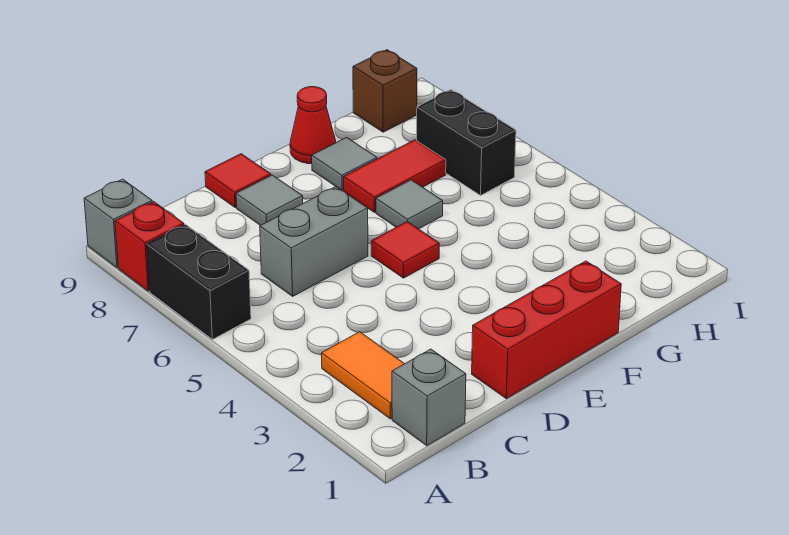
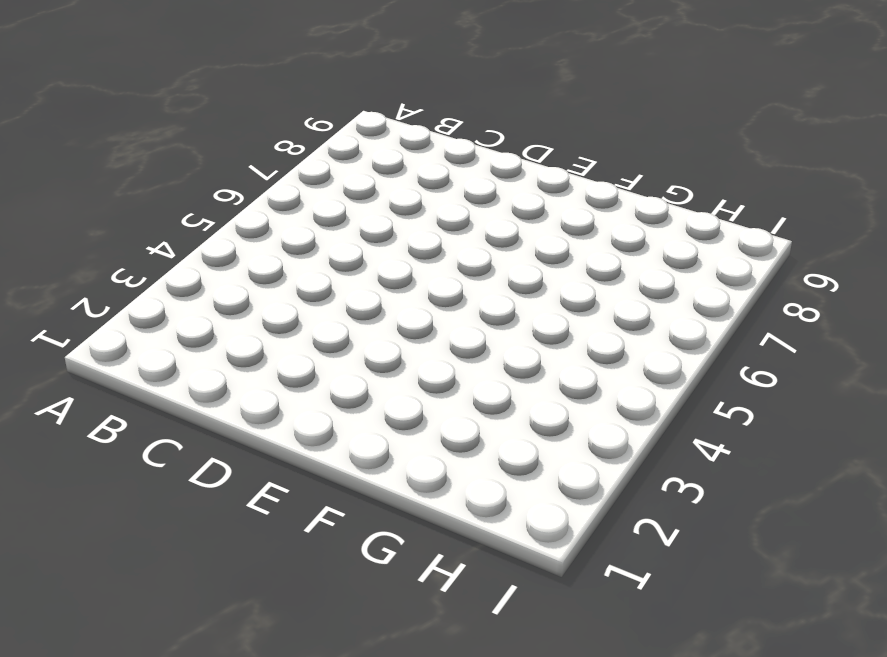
none -> black 1x2 brick [147,224,251,339]
none -> red 1x1 brick [115,202,184,291]
none -> grey 1x1 brick [84,179,152,268]

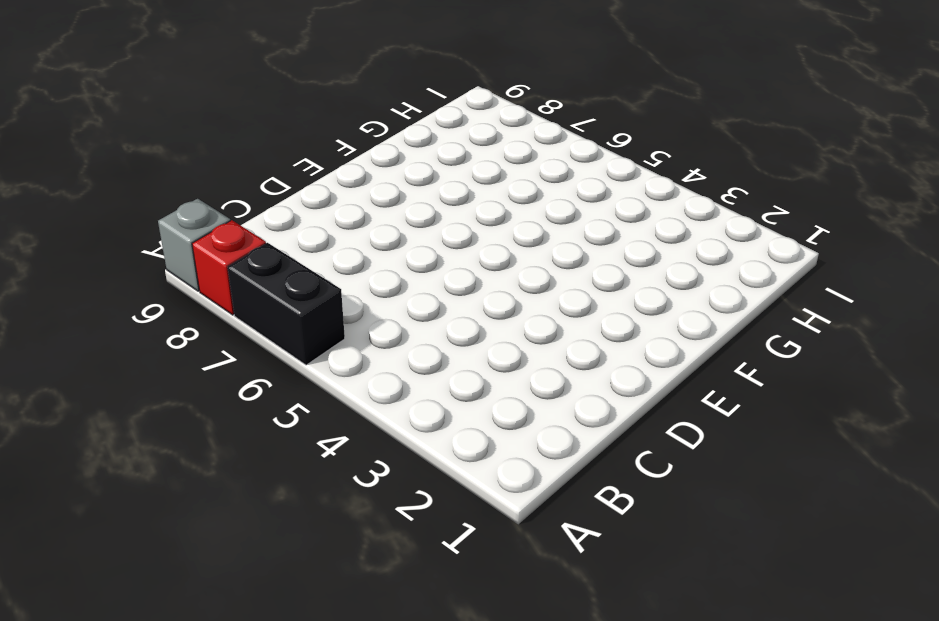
none -> grey 1x1 brick [392,349,466,445]
none -> orange 1x2 tile [322,332,404,419]
none -> grey 1x2 brick [260,187,368,296]

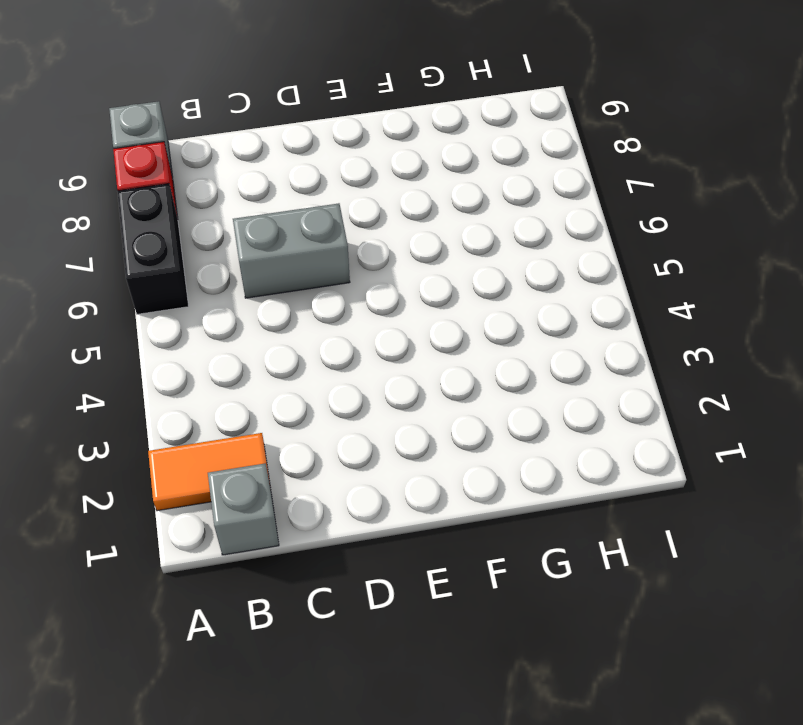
orange 1x2 tile [148,433,270,511] -> orange 1x2 tile turned to [322,332,404,419]
none -> red 1x3 brick [472,261,621,399]
none -> grey 1x1 tile [236,175,303,226]
none -> red 1x1 tile [205,154,271,208]

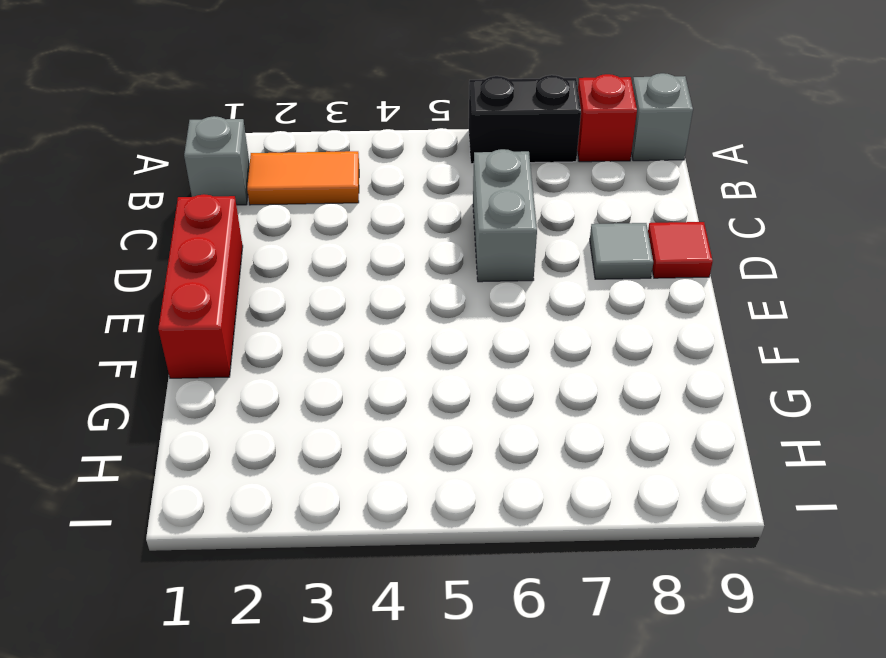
none -> red 1x1 tile [371,222,439,278]
none -> grey 1x1 tile [376,180,443,229]
none -> red 1x2 tile [343,140,446,212]

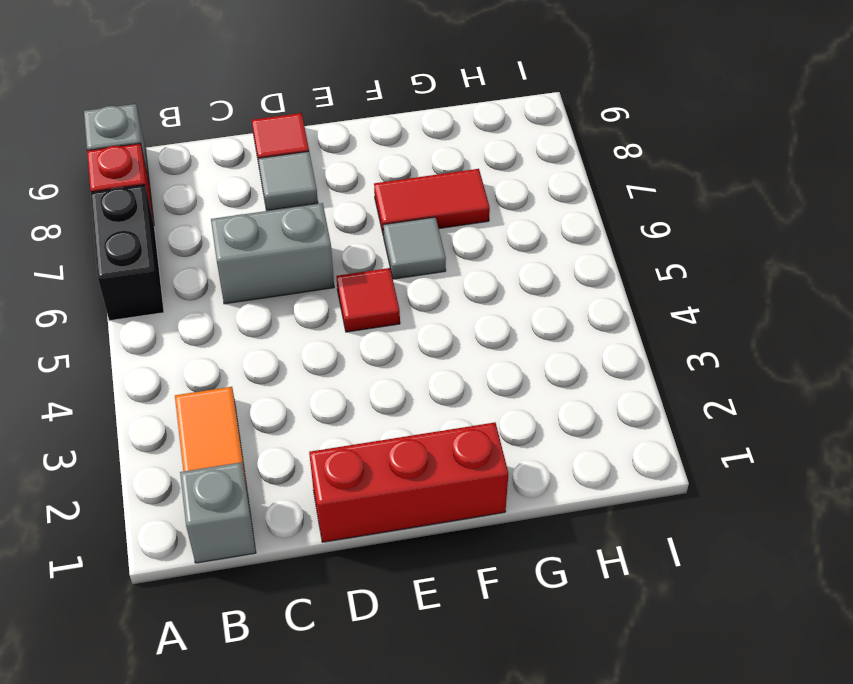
none -> grey 1x1 tile [312,137,377,191]
none -> red 1x1 cone [290,87,336,164]
none -> black 1x2 brick [417,90,516,195]

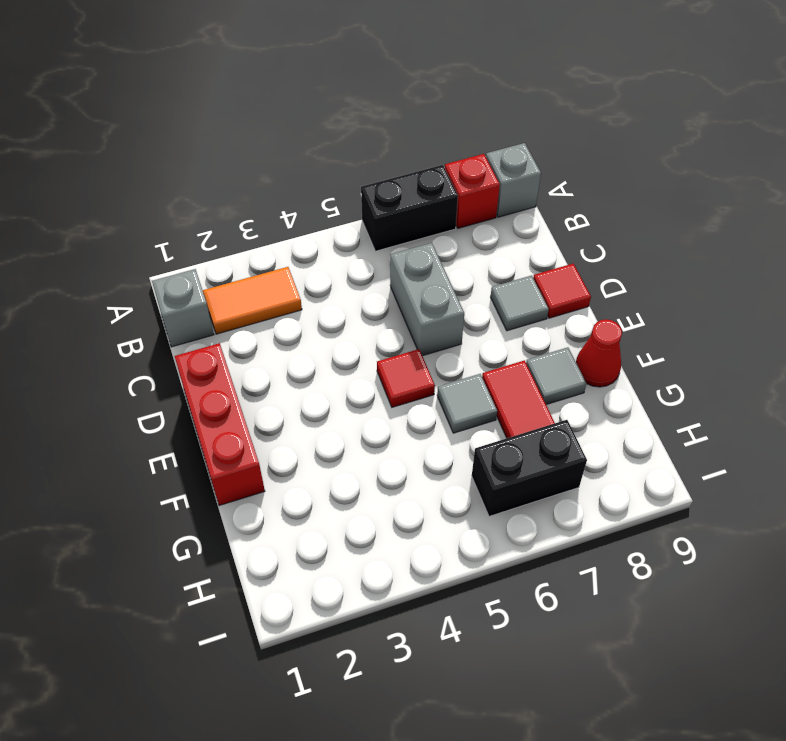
none -> brown 1x1 brick [353,50,417,132]

